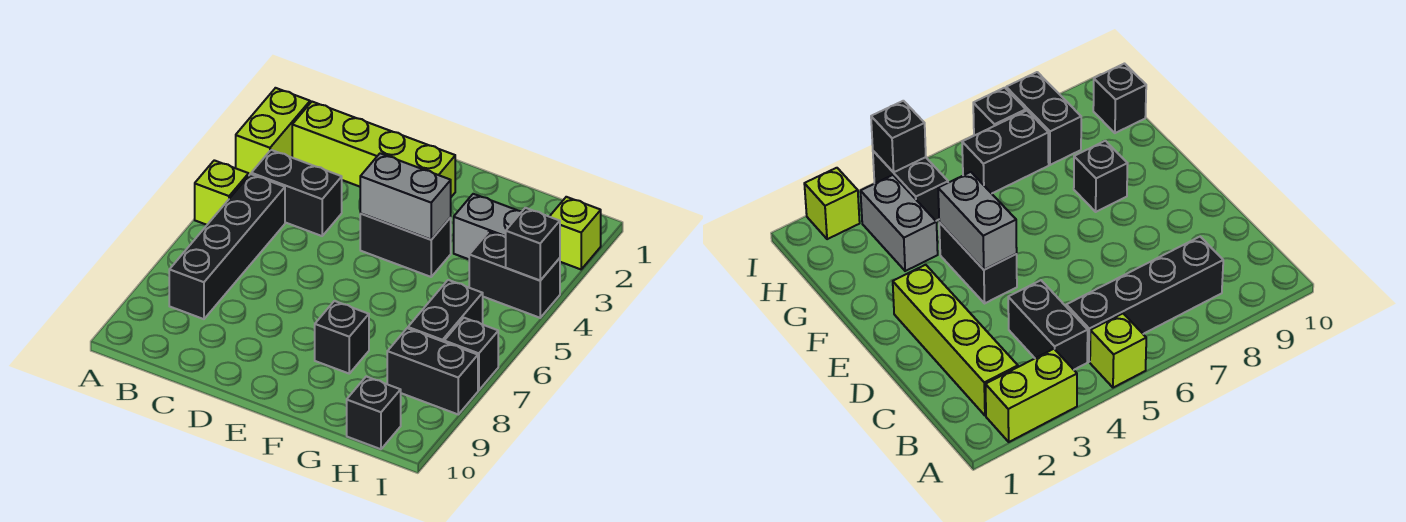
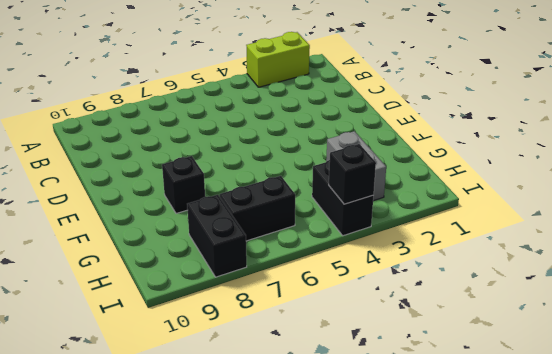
none -> lime 1x1 brick [195,160,249,225]
none -> lime 1x4 brick [292,102,455,197]
none -> black 1x2 brick [251,150,342,236]

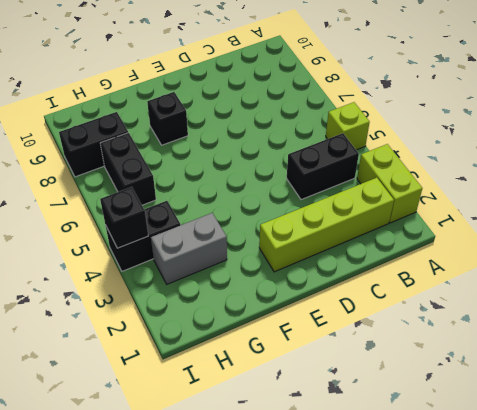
none -> black 1x4 brick [169,174,285,319]
none -> black 1x2 brick [360,214,451,277]
none -> black 1x1 brick [347,377,401,449]

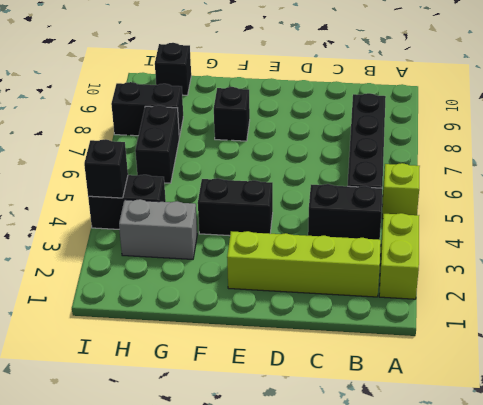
none -> lime 1x1 brick [549,197,601,269]
none -> black 1x1 brick [444,318,498,390]
none -> grey 1x2 brick [360,153,451,240]

